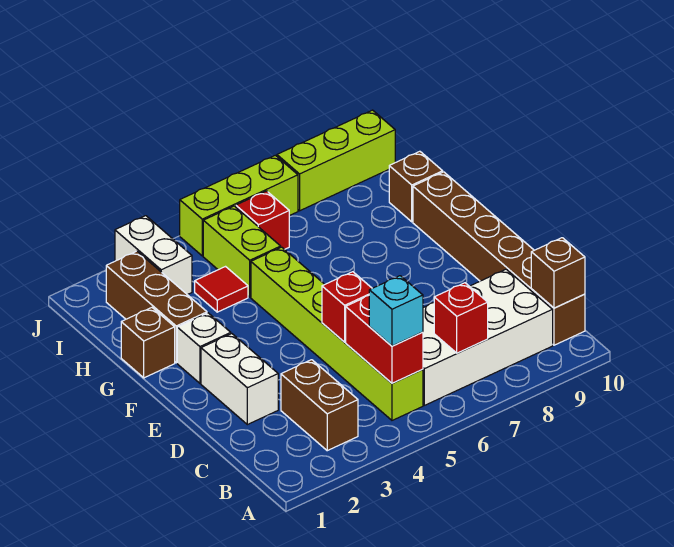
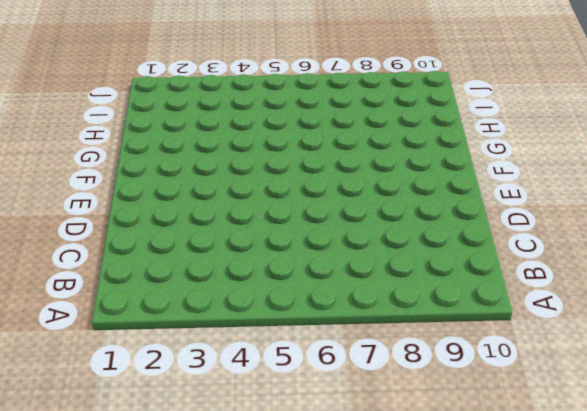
none -> brown 1x2 brick [281,360,358,451]
none -> lime 1x6 brick [251,247,423,420]
none -> white 2x4 brick [423,269,553,405]

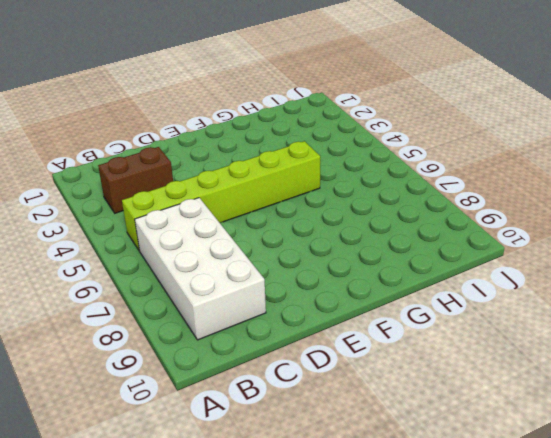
none -> brown 1x6 brick [413,172,585,345]
none -> white 1x2 brick [201,334,278,425]
none -> white 1x1 brick [177,313,231,383]

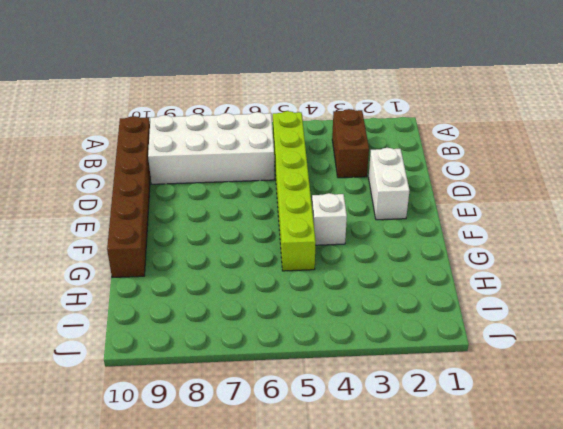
white 1x1 brick [312,193,347,245] -> white 1x1 brick moved to [177,313,231,383]
none -> brown 1x1 brick [121,308,175,378]
none -> brown 1x3 brick [106,251,207,363]
none -> red 1x1 tile [195,267,248,312]

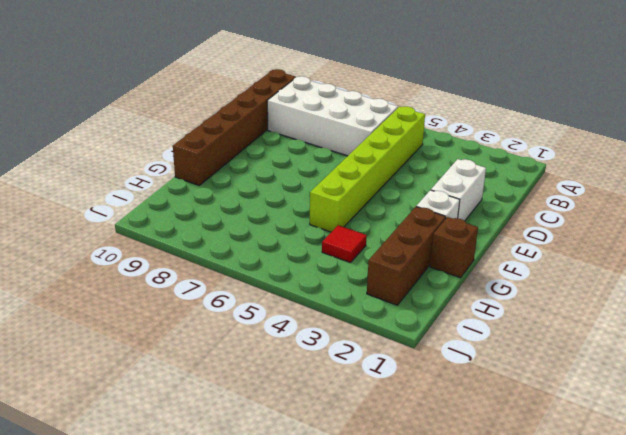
none -> brown 1x2 brick [281,360,358,451]
none -> lime 1x2 brick [203,206,281,297]
none -> brown 1x1 brick [389,151,443,222]

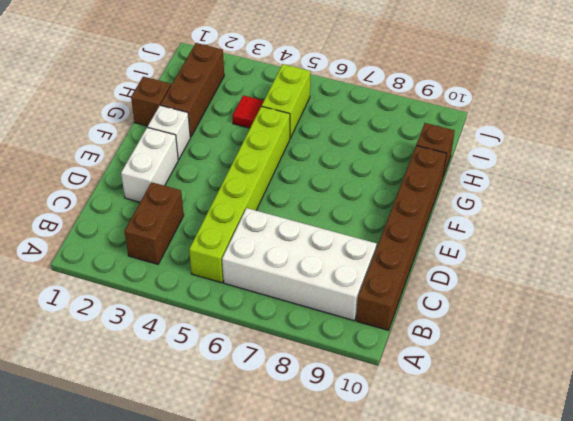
none -> white 1x2 brick [115,216,192,295]
none -> red 1x1 brick [236,191,289,249]
none -> lime 1x3 brick [180,155,298,256]

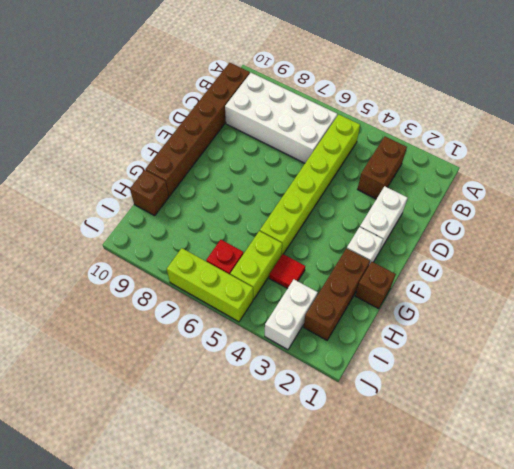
none -> lime 1x3 brick [277,110,395,211]
none -> red 1x2 brick [346,296,423,383]
none -> red 1x1 brick [434,283,488,353]

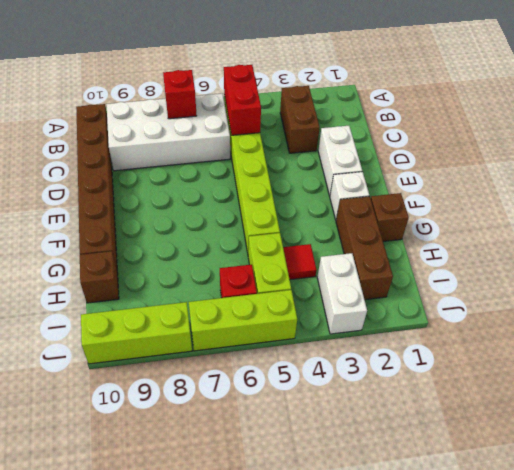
none -> brown 1x1 brick [531,238,585,308]
none -> red 1x1 brick [322,272,372,342]
none -> cyan 1x1 brick [369,276,423,346]

